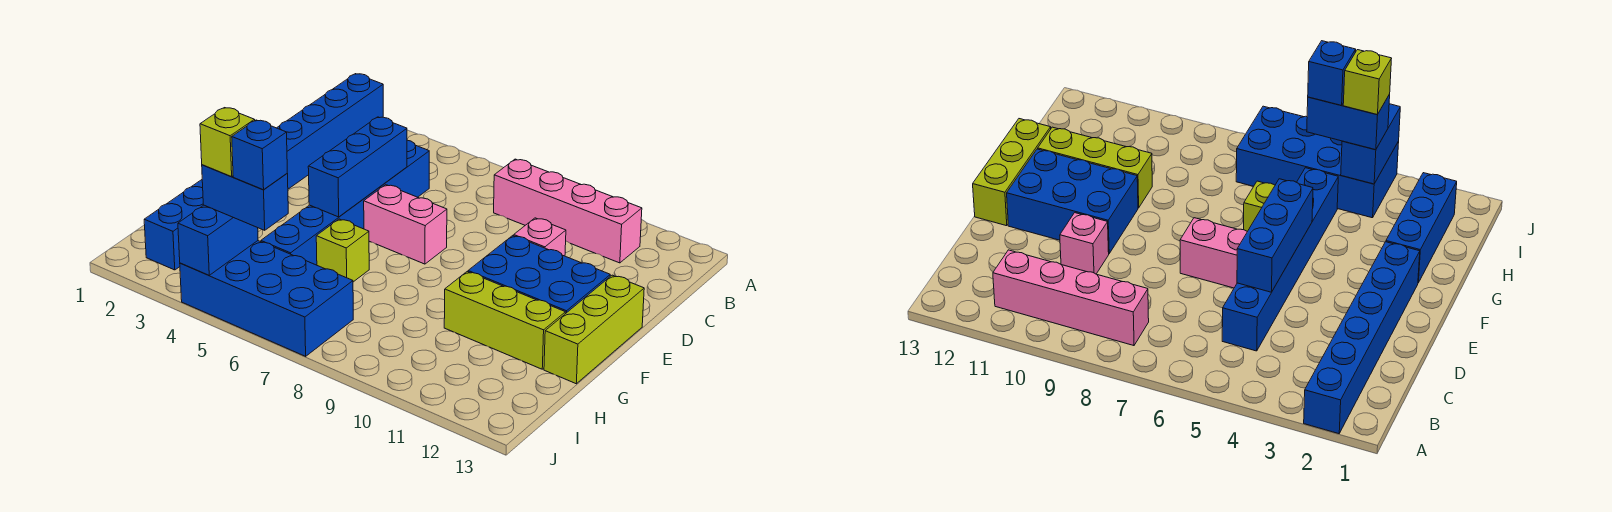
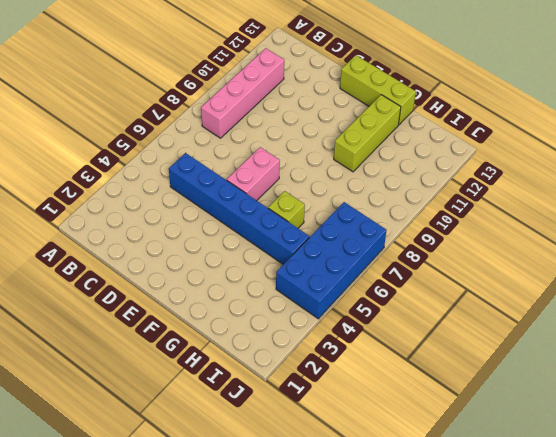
none -> blue 1x6 brick [277,74,383,189]
none -> pink 1x1 brick [514,218,566,256]
none -> blue 2x3 brick [468,236,610,314]

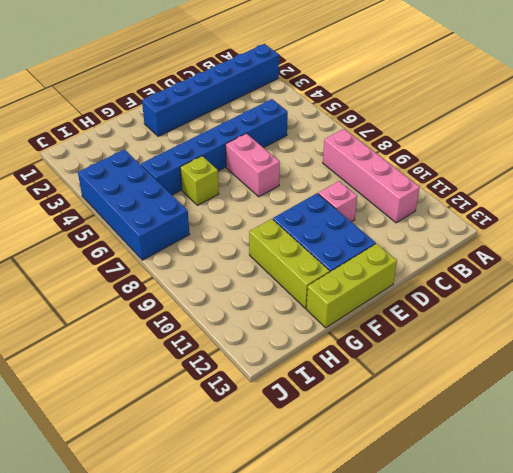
none -> blue 1x3 brick [144,180,203,270]
none -> blue 1x3 brick [308,117,407,217]
none -> blue 1x2 brick [178,205,258,275]

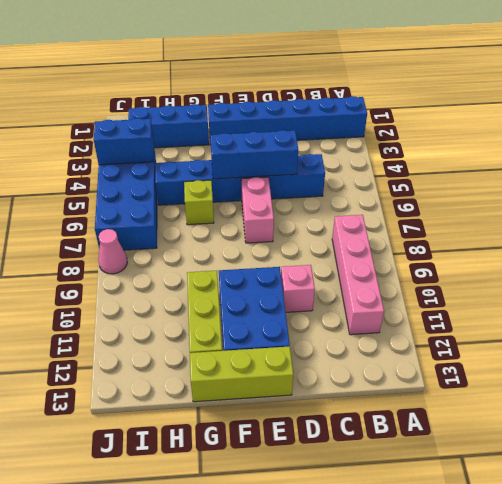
pink 1x1 cone [98,229,127,274] -> none
none -> blue 1x2 brick [202,165,288,230]
none -> lime 1x1 brick [200,108,255,177]
none -> blue 1x1 brick [232,120,287,190]

